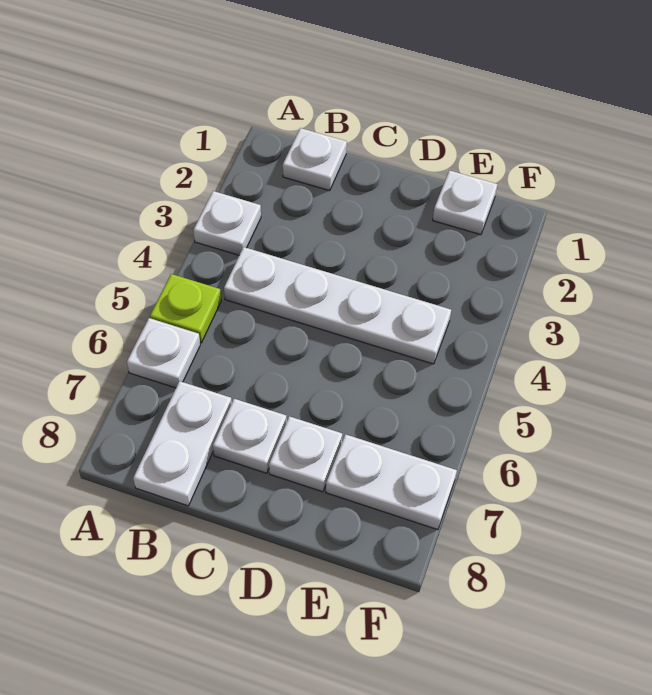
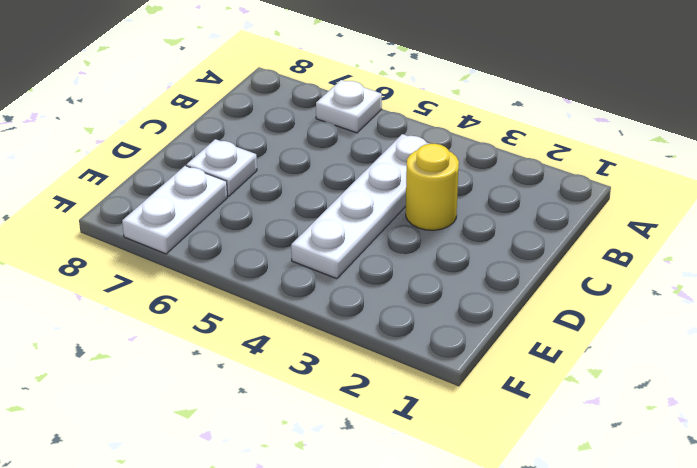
yellow 1x1 round brick [406,144,459,230] -> none
none -> white 1x1 plate [193,191,261,255]
none -> lime 1x1 plate [150,274,221,343]

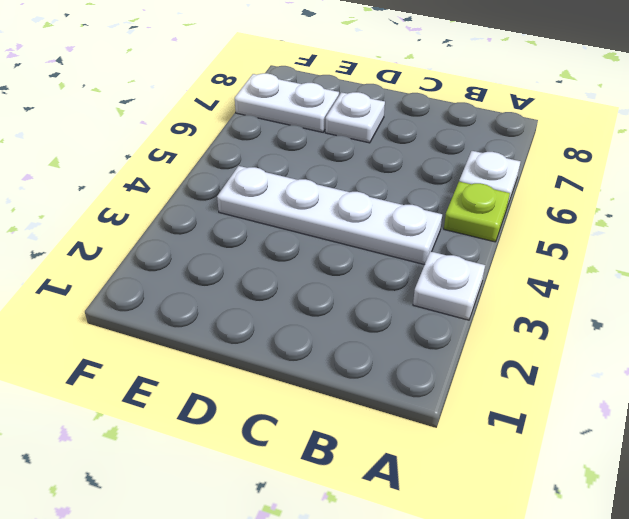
none -> white 1x1 plate [283,128,347,191]
none -> white 1x2 plate [133,381,232,506]

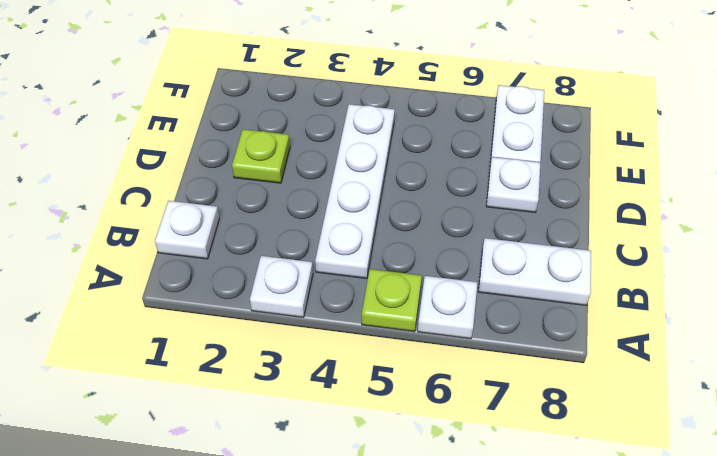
lime 1x1 plate [232,129,290,183] -> none
none -> white 1x1 plate [213,399,287,473]
none -> white 1x1 plate [433,170,497,235]

